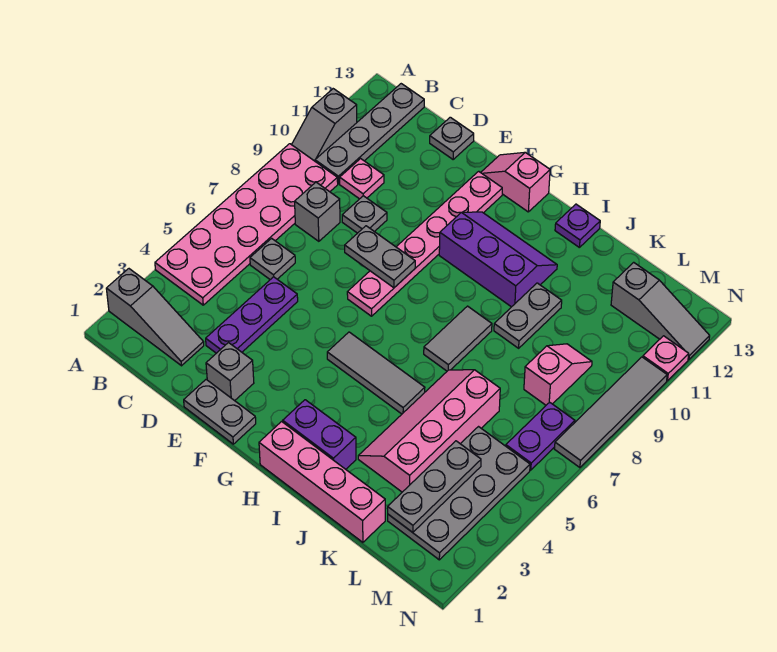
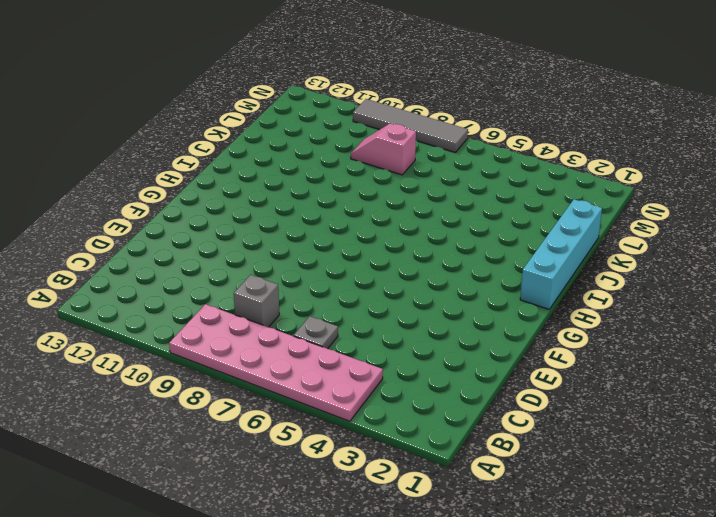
cyan 1x4 brick [520,199,602,309] -> pink 1x4 brick [259,422,385,542]
none -> grey 1x3 slope [106,269,204,366]
none -> grey 1x2 slope [292,89,357,161]
none -> grey 1x4 plate [315,84,424,184]
none -> pink 1x1 plate [340,159,384,199]

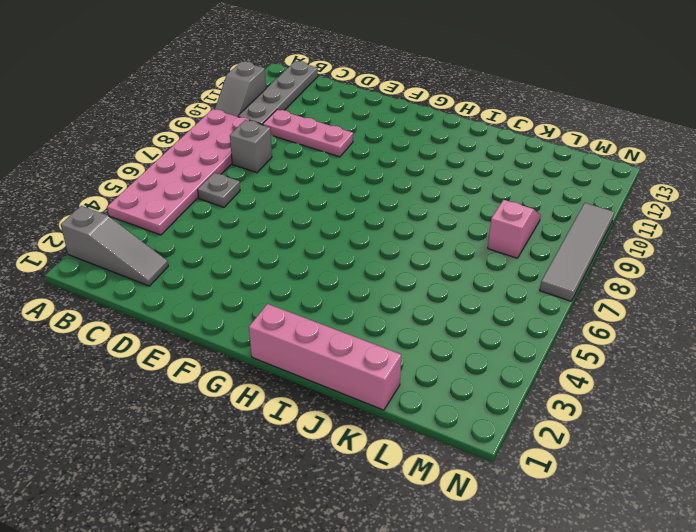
pink 1x3 plate [263,110,353,157] -> pink 1x1 plate [340,159,384,199]
none -> purple 1x3 plate [206,277,298,353]
none -> grey 1x1 plate [342,196,387,233]
none -> grey 1x1 plate [430,117,474,159]
none -> grey 1x2 plate [184,380,256,444]

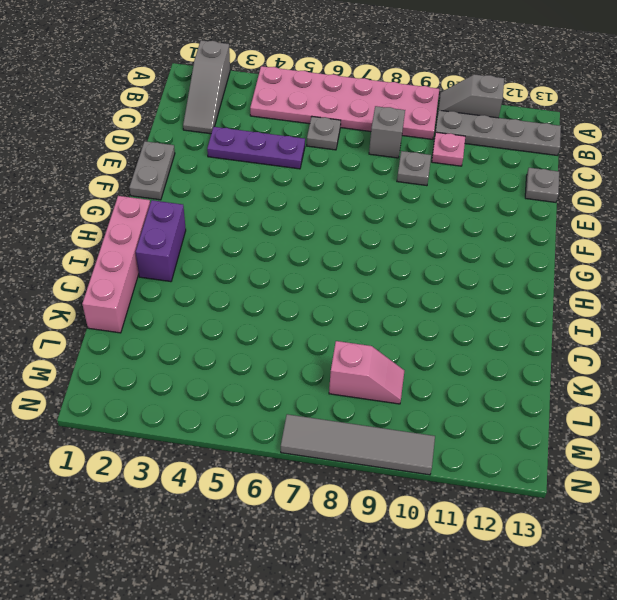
none -> grey 1x1 brick [206,343,254,401]
none -> pink 1x6 plate [347,171,502,316]
none -> pink 1x2 slope [481,152,550,212]
none -> grey 1x3 tile [327,332,425,414]

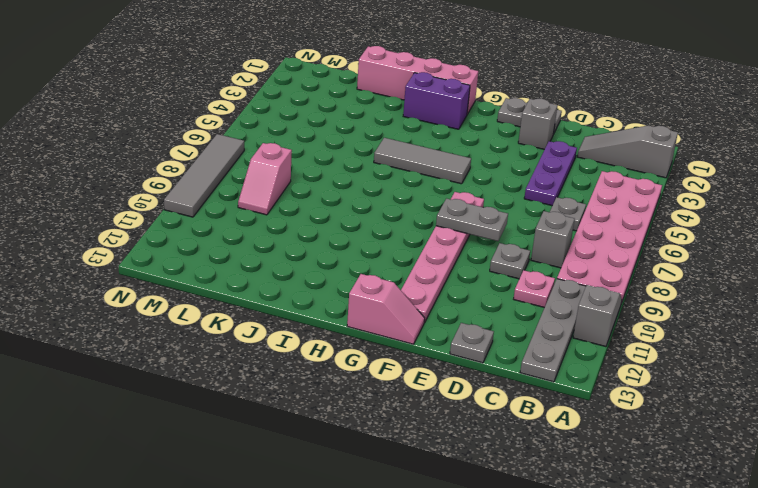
none -> purple 2x3 slope [439,212,557,307]
none -> grey 1x2 tile [424,306,492,371]
none -> purple 1x1 plate [555,204,600,247]
none -> pink 2x4 slope [358,370,500,492]

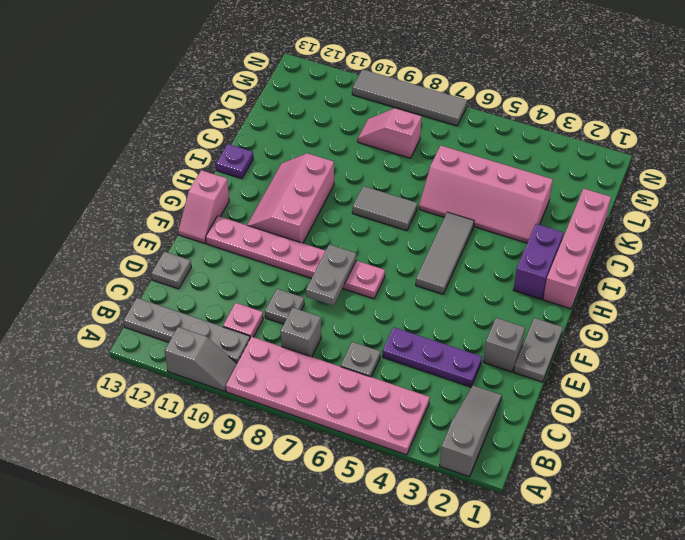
pink 2x3 slope [247,153,334,243] -> purple 2x3 slope [439,212,557,307]
none -> grey 1x2 plate [494,283,562,348]
none -> grey 2x4 plate [388,427,530,560]
none -> grey 1x3 slope [611,262,710,360]
none -> purple 1x2 plate [506,402,575,470]

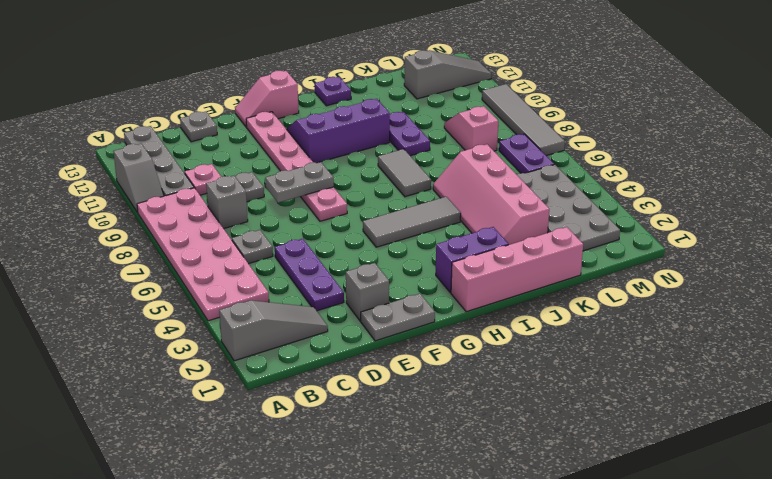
purple 1x2 plate [390,112,430,156] -> grey 1x2 plate [494,283,562,348]
none -> pink 1x1 plate [643,336,689,381]
none -> grey 1x3 plate [388,441,481,532]

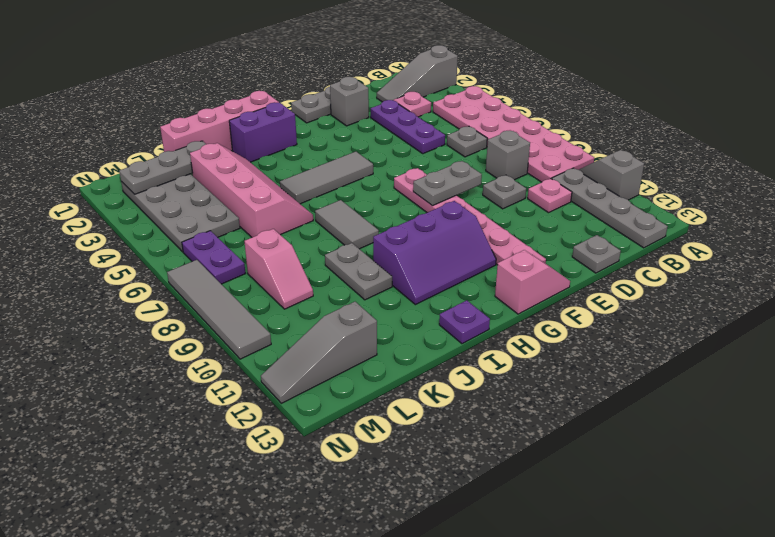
pink 1x1 plate [394,92,431,117] -> pink 1x1 plate moved to [643,336,689,381]
grey 1x3 plate [119,141,206,194] -> grey 1x3 plate turned to [388,441,481,532]

